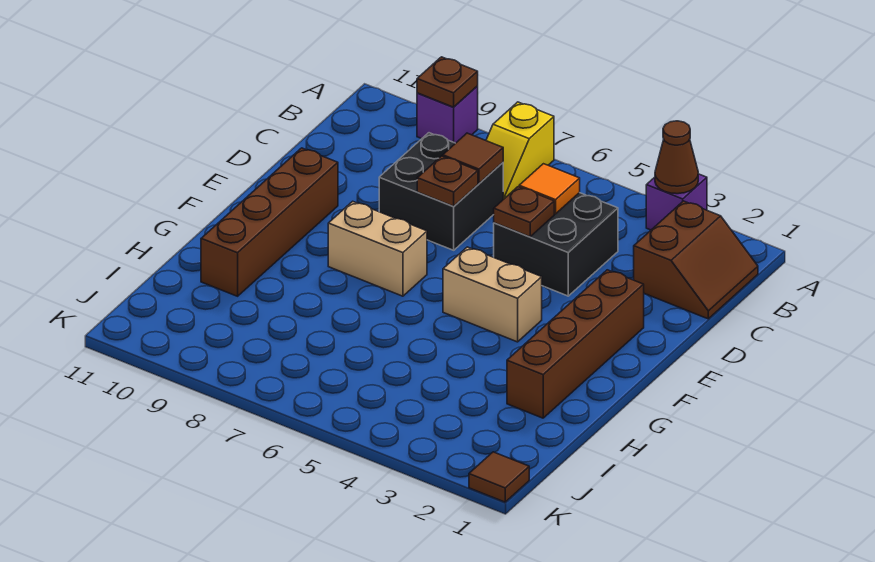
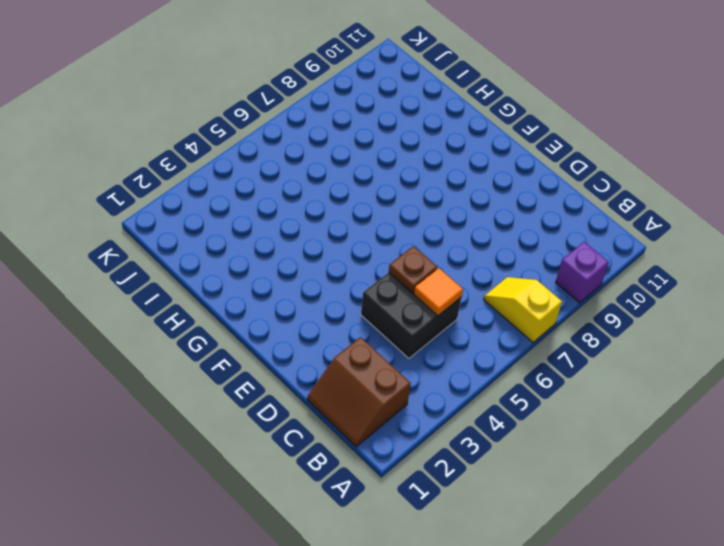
none -> purple 1x1 brick [646,174,707,230]
none -> black 2x2 brick [379,133,503,250]
none -> brown 1x4 brick [507,270,644,418]

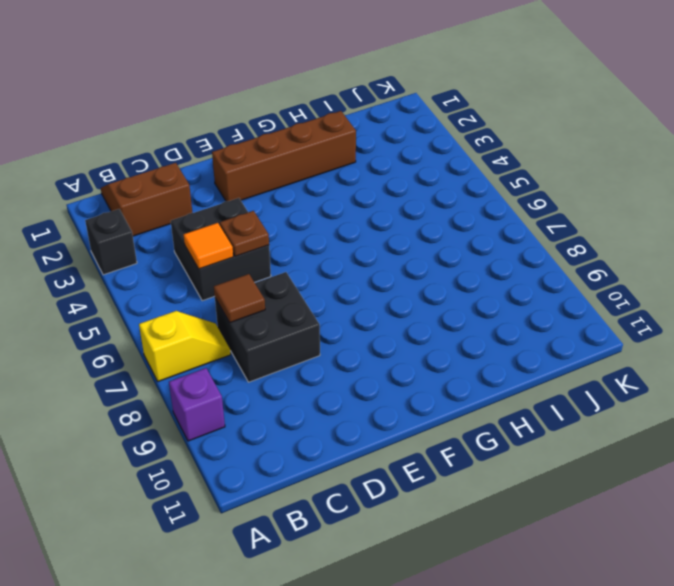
black 1x1 brick [85,209,137,275] -> purple 1x1 brick [646,174,707,230]
none -> brown 1x4 brick [201,148,338,296]
none -> tan 1x2 brick [443,247,542,342]
none -> tan 1x2 brick [328,201,427,296]

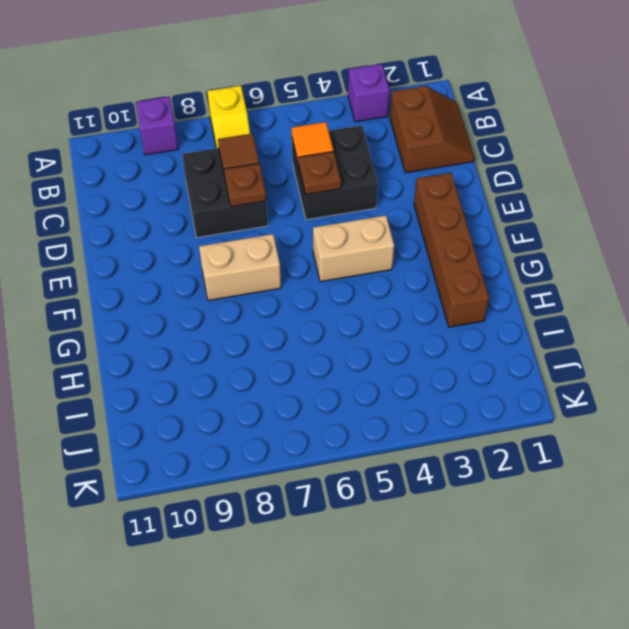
none -> brown 1x4 brick [201,148,338,296]
none -> brown 1x1 tile [469,452,529,502]
none -> brown 1x1 cone [655,121,698,194]

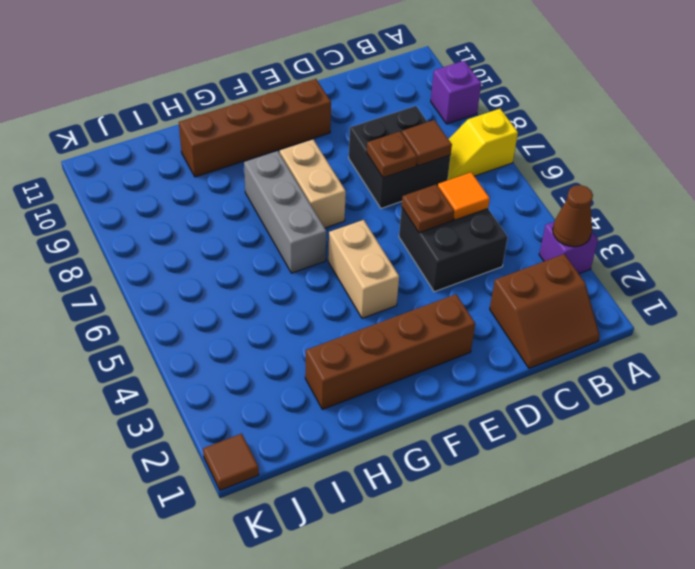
grey 1x3 brick [244,151,326,273] -> none
none -> brown 1x1 plate [417,57,478,107]

